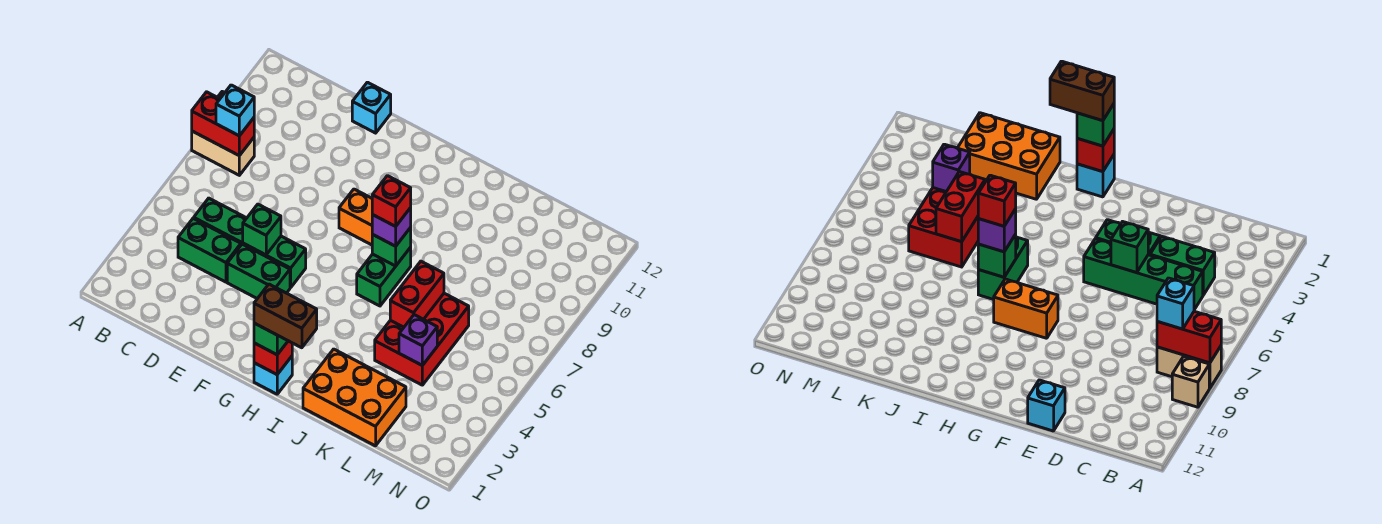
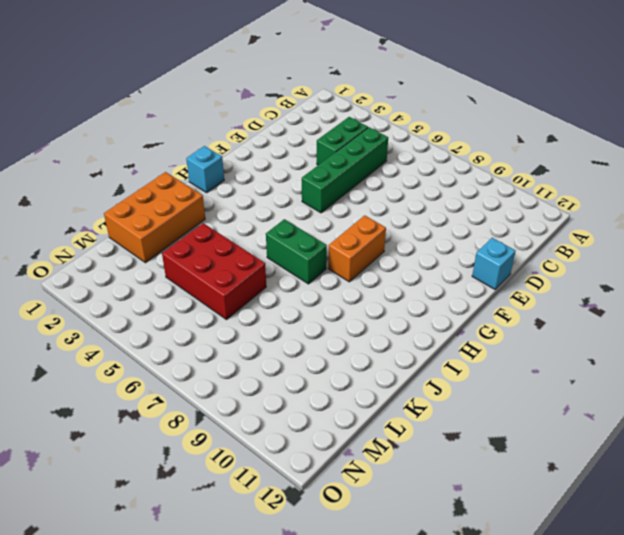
none -> tan 1x2 brick [192,131,254,175]
none -> tan 1x1 brick [1172,356,1209,407]
none -> green 1x2 brick [227,244,290,299]

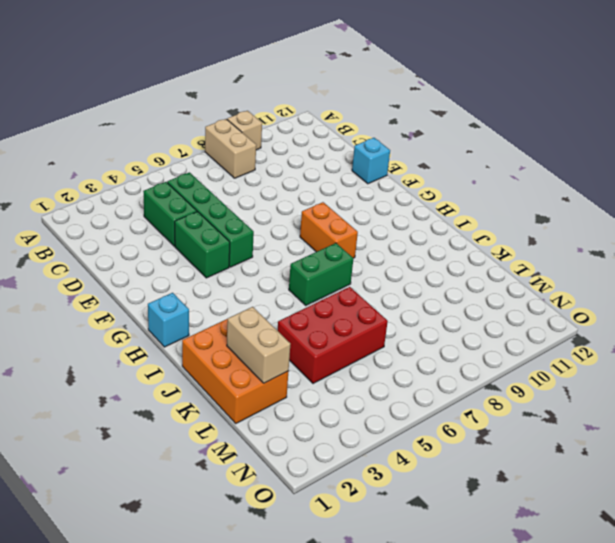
tan 1x2 brick [227,307,290,383] -> none
none -> red 1x2 brick [192,92,254,156]
none -> green 1x1 brick [243,204,281,255]
none -> red 1x1 brick [254,341,292,374]

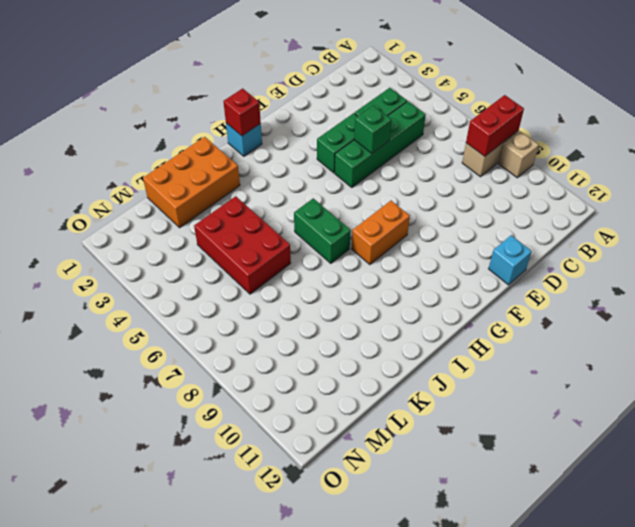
none -> green 1x1 brick [372,228,411,266]
none -> red 1x2 brick [390,261,444,327]
none -> purple 1x1 brick [399,315,437,365]

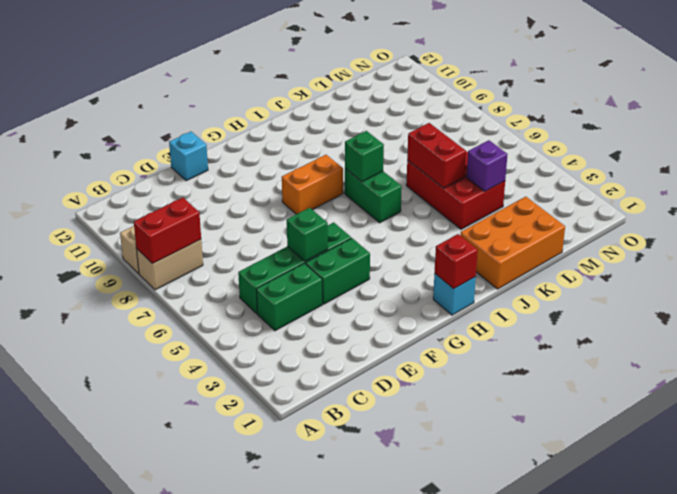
none -> cyan 1x1 brick [216,85,254,136]
none -> green 1x1 brick [254,323,288,355]
none -> purple 1x1 brick [372,208,411,246]

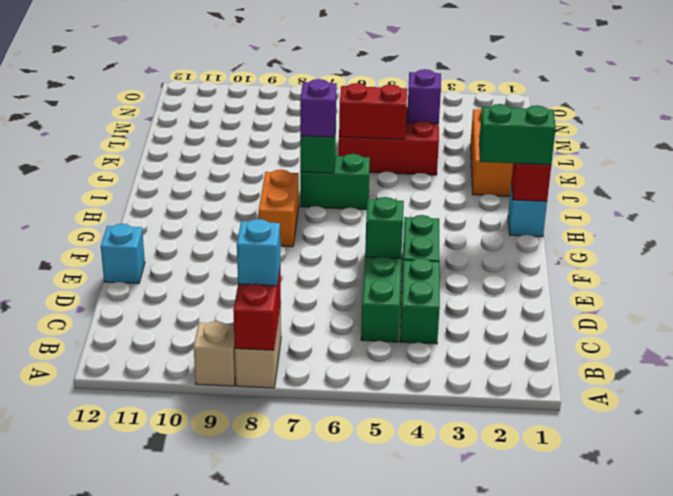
green 1x2 brick [479,104,556,165] -> green 1x1 brick [254,323,288,355]
none -> brown 1x2 brick [254,284,317,348]
none -> red 1x1 brick [372,176,411,226]

